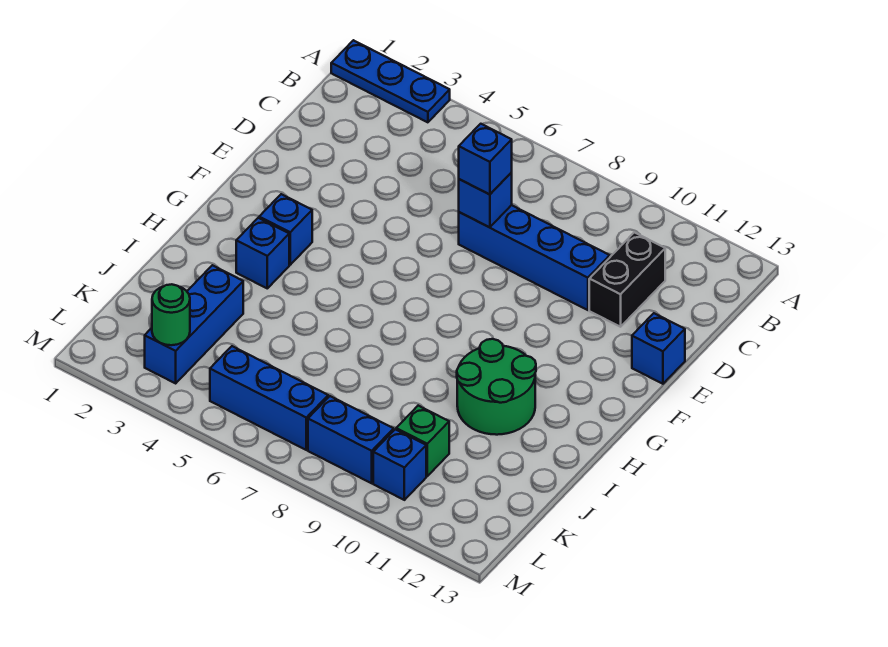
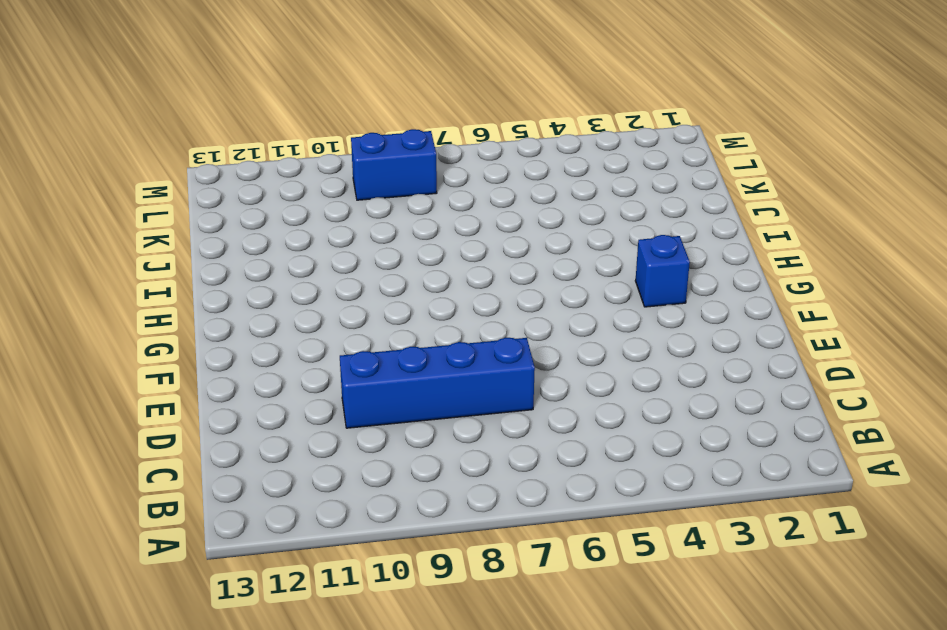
none -> blue 1x3 plate [331,40,450,122]
none -> black 1x2 brick [589,232,665,327]
none -> blue 1x1 brick [632,313,685,384]

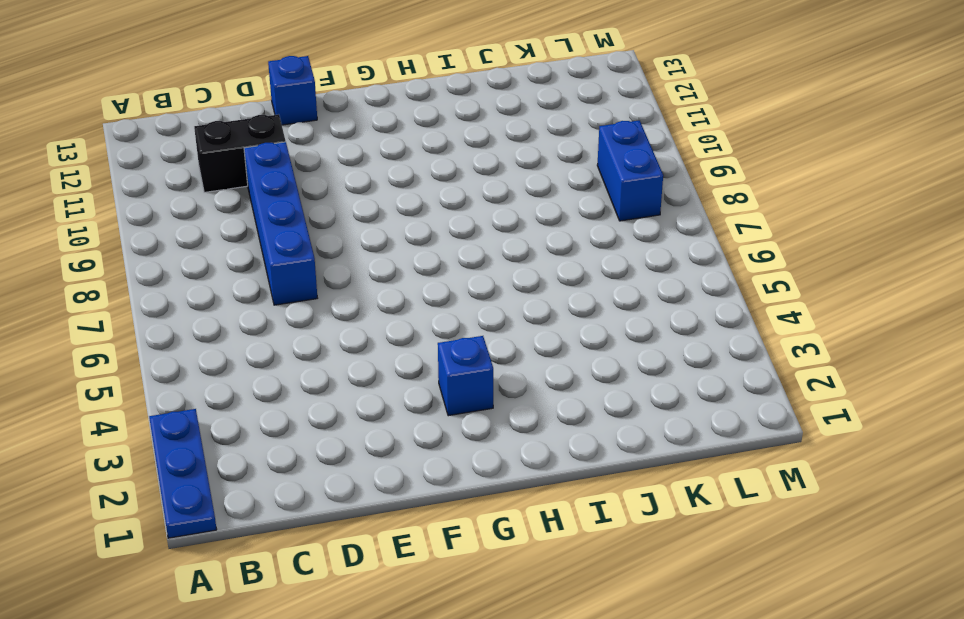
none -> blue 1x1 brick [236,218,289,288]
none -> green 2x2 round brick [457,339,536,435]
none -> blue 1x3 brick [145,265,243,383]

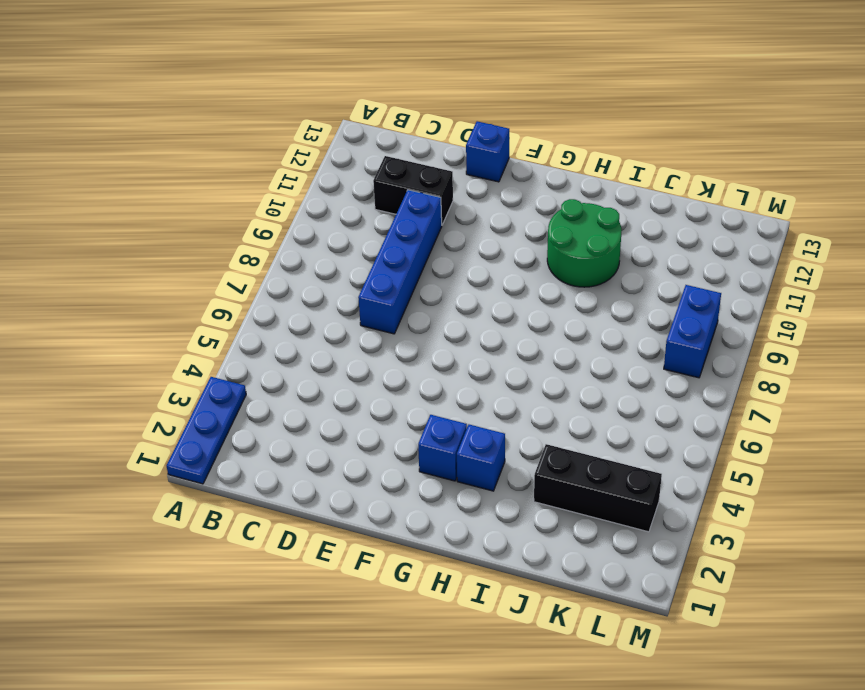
black 1x3 brick [534,444,662,532] -> blue 1x3 brick [145,265,243,383]
none -> green 1x1 brick [396,406,449,476]
none -> blue 1x3 brick [210,346,328,450]
none -> blue 1x1 brick [373,429,426,500]

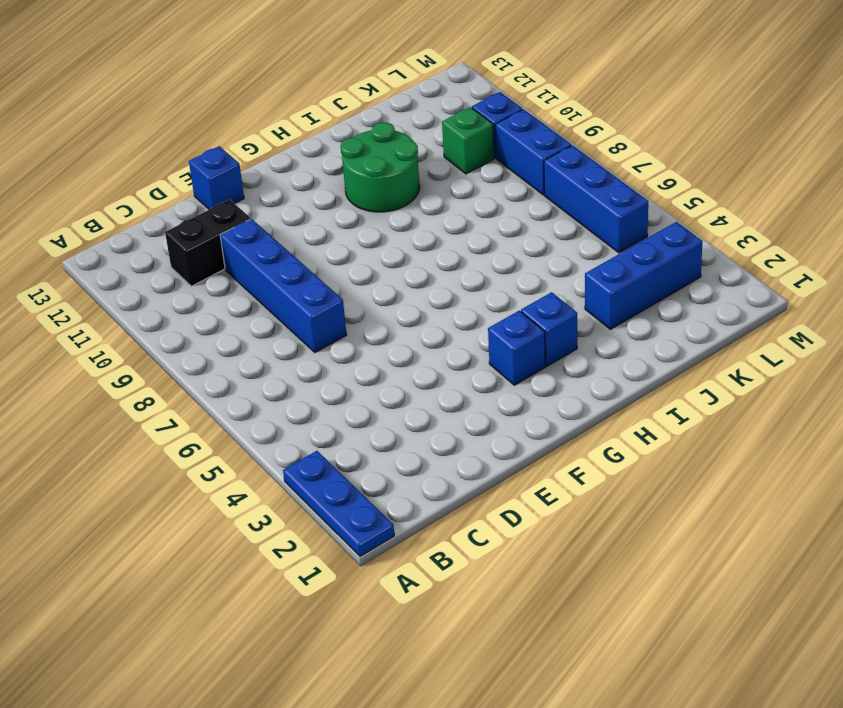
none -> blue 1x1 brick [459,173,512,227]
none -> green 1x1 round brick [152,284,190,345]
none -> blue 1x1 brick [459,124,512,195]

